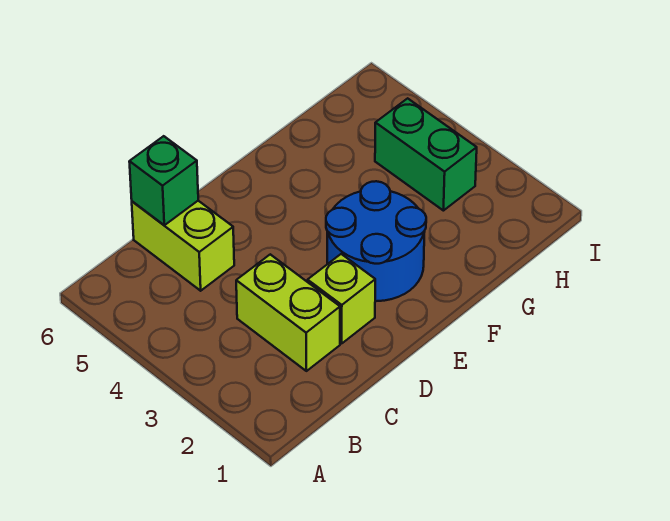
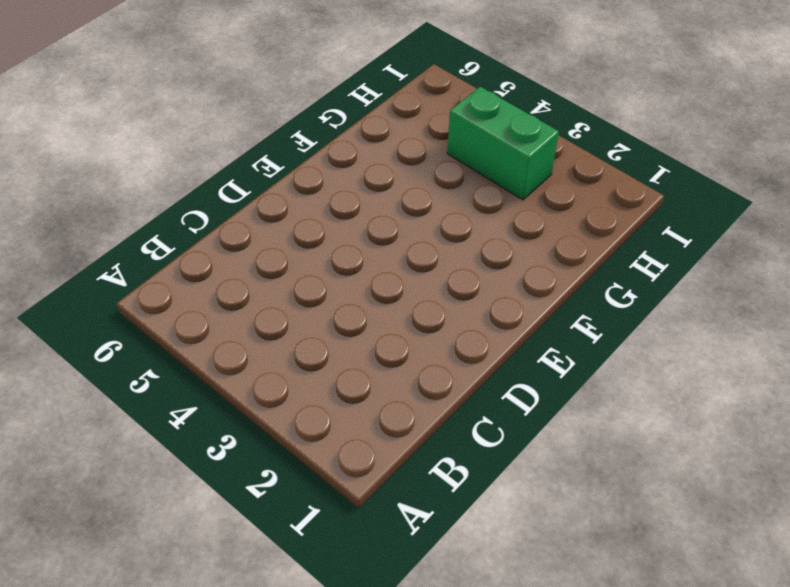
none -> lime 1x2 brick [236,254,340,371]
none -> lime 1x2 brick [132,201,234,291]

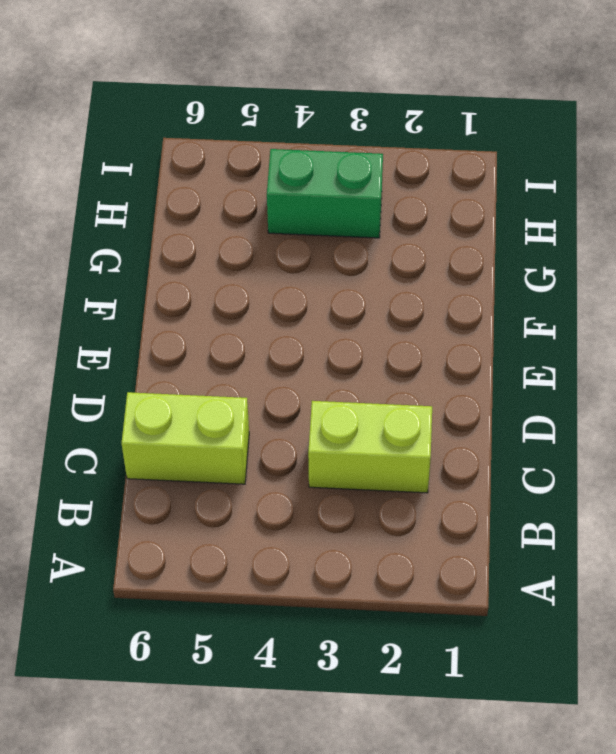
none -> lime 1x1 brick [308,254,375,343]
none -> blue 2x2 round brick [326,181,426,301]

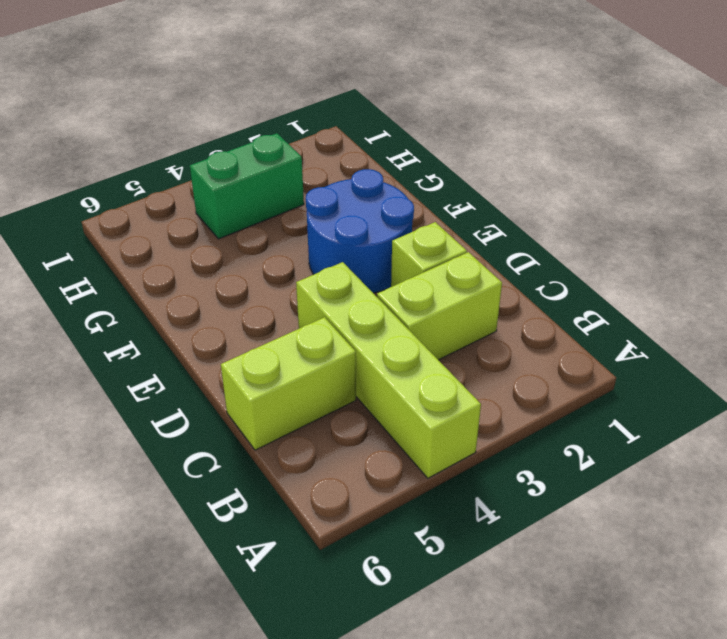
lime 1x4 brick [296,262,481,478] -> none
none -> green 1x1 brick [129,136,198,225]

